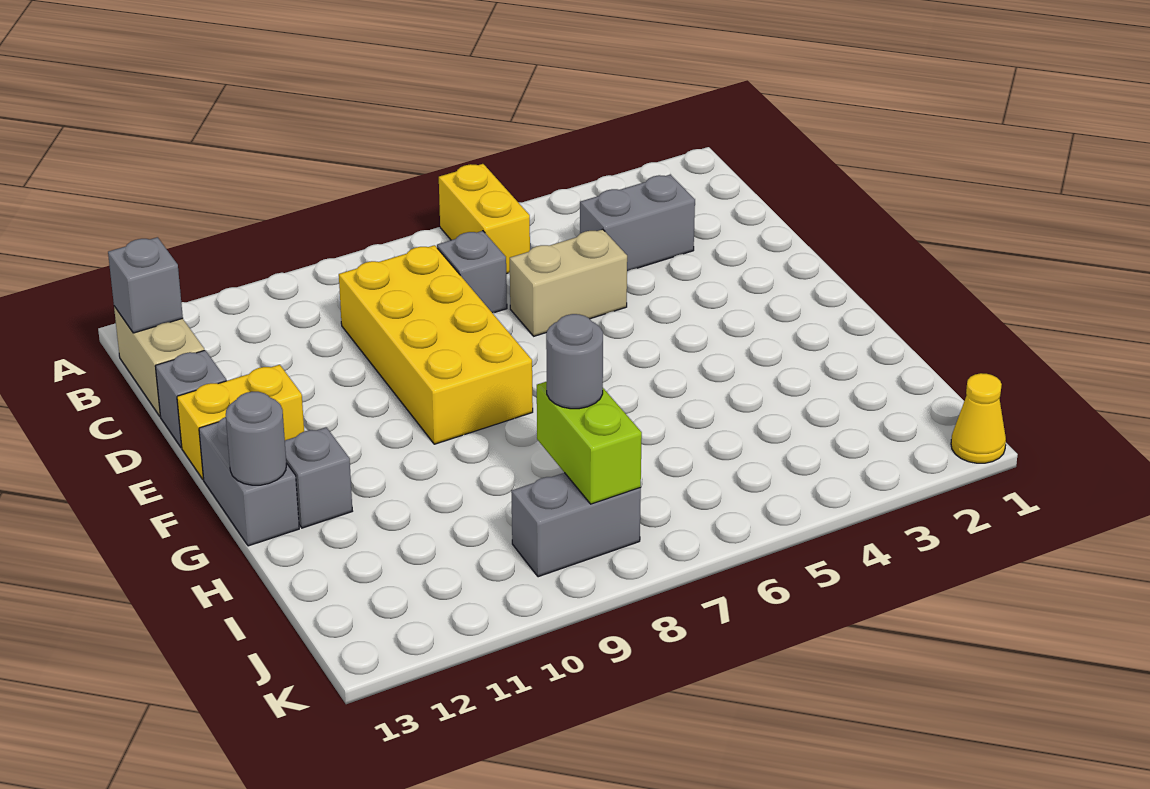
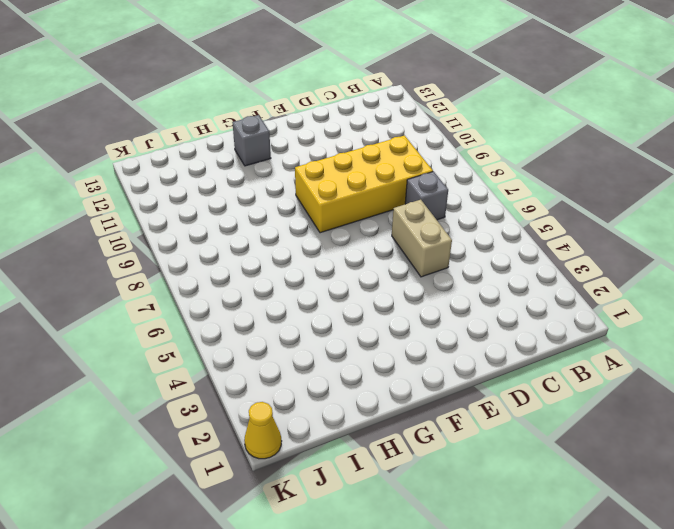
none -> yellow 1x2 brick [439,164,530,274]
none -> tan 1x2 brick [114,306,204,416]
none -> grey 1x2 brick [580,174,695,271]

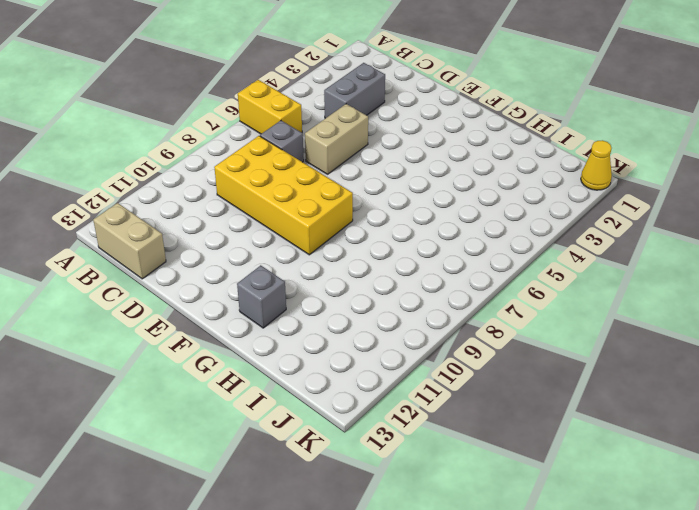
none -> grey 1x1 brick [155,350,226,448]
none -> yellow 1x2 brick [177,365,304,479]
none -> grey 1x2 brick [199,417,299,546]

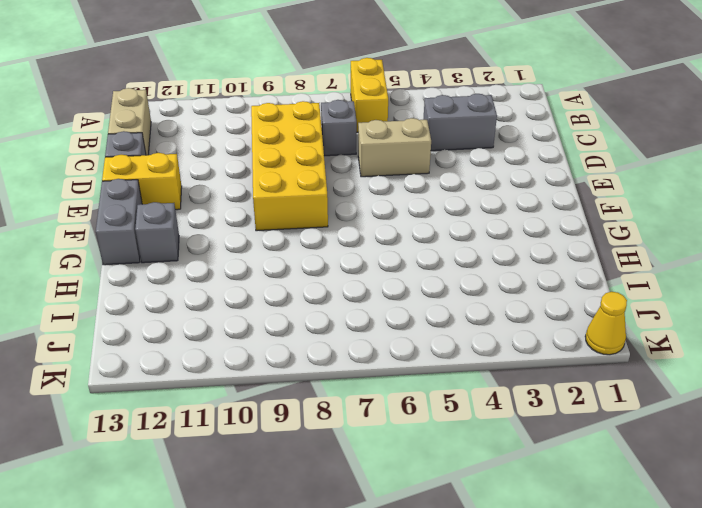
none -> grey 1x2 brick [511,473,641,577]
none -> grey 1x1 brick [108,237,183,333]
none -> grey 1x1 round brick [226,392,286,485]

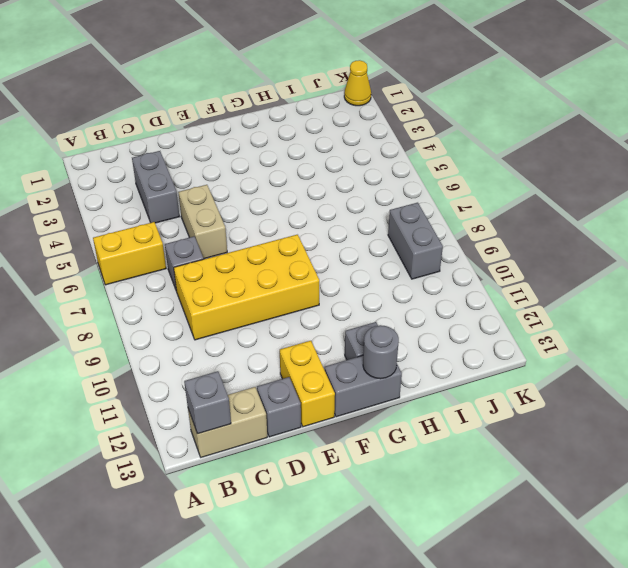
none -> lime 1x2 brick [537,381,642,504]
none -> grey 1x1 round brick [546,314,603,409]

